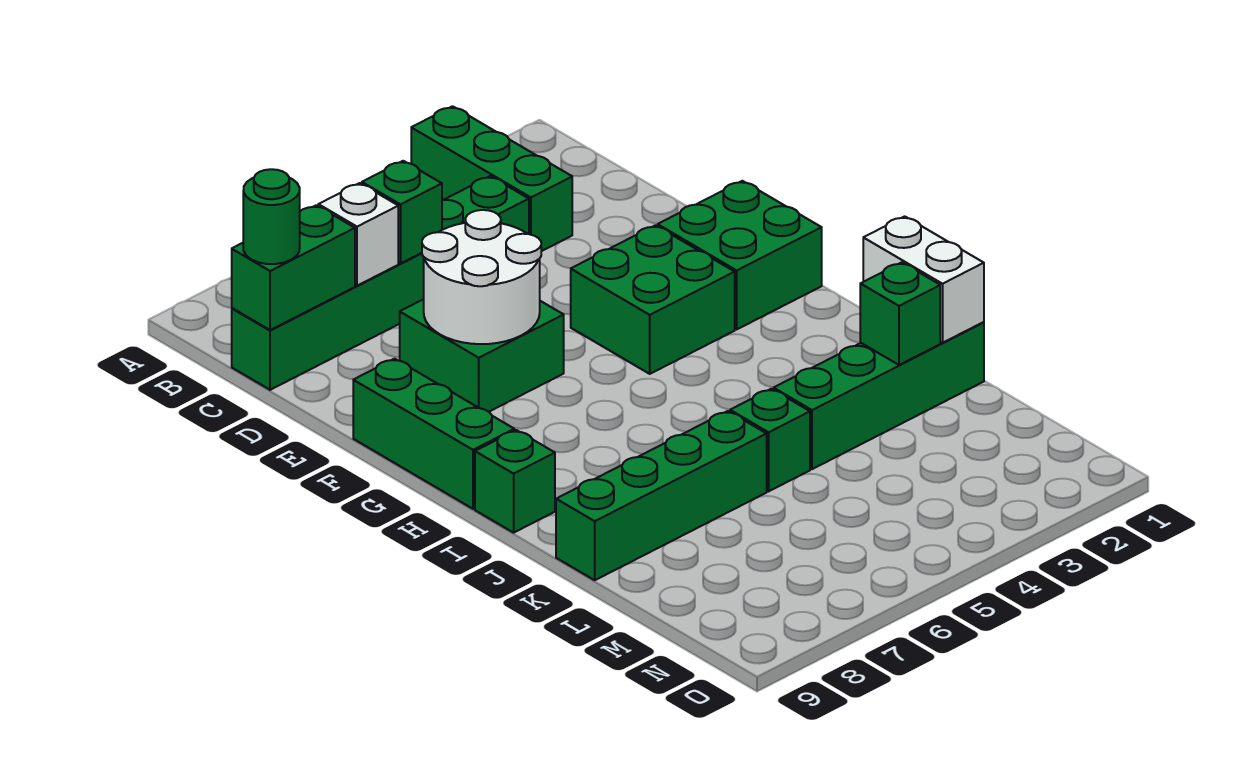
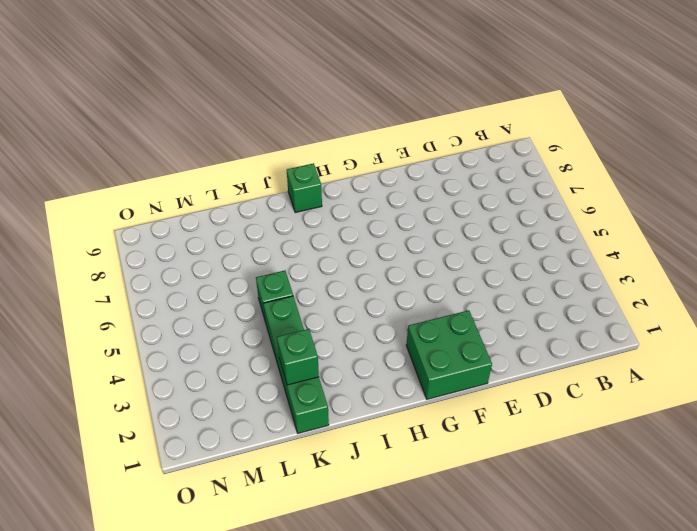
none -> green 1x3 brick [411,106,572,251]
none -> green 1x6 brick [232,176,529,390]
none -> green 2x2 brick [400,299,564,412]

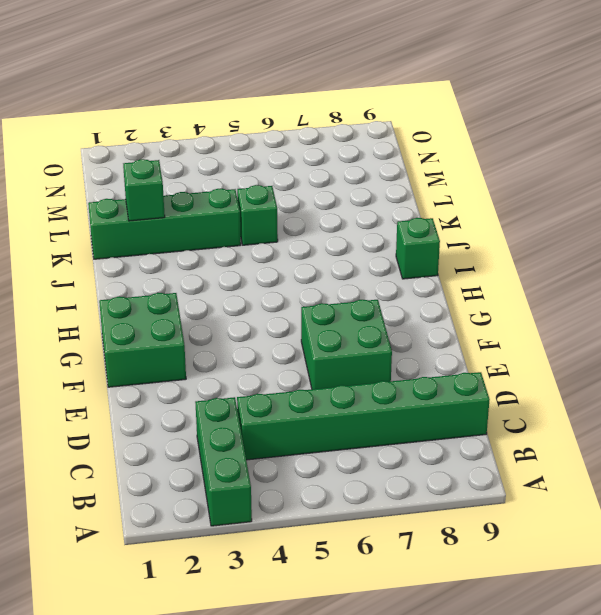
none -> green 2x2 brick [571,225,735,374]
none -> green 1x3 brick [353,359,514,509]
none -> green 1x4 brick [556,411,767,580]

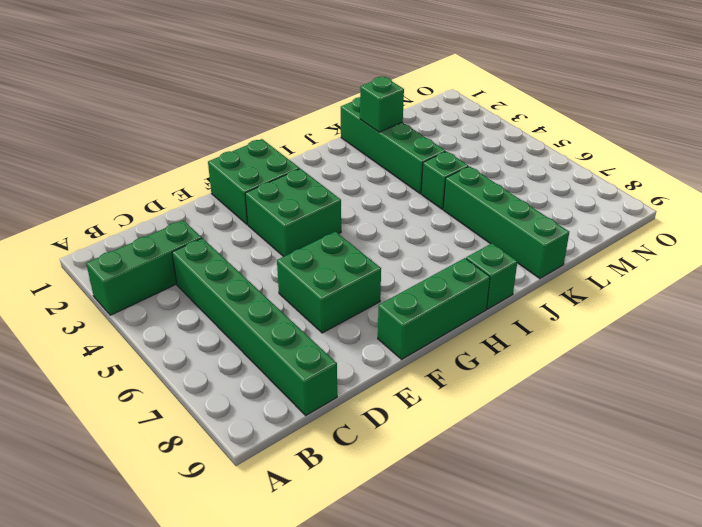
none -> green 1x1 brick [362,161,442,263]
none -> white 1x1 brick [318,183,398,286]
none -> green 1x2 brick [232,205,355,330]

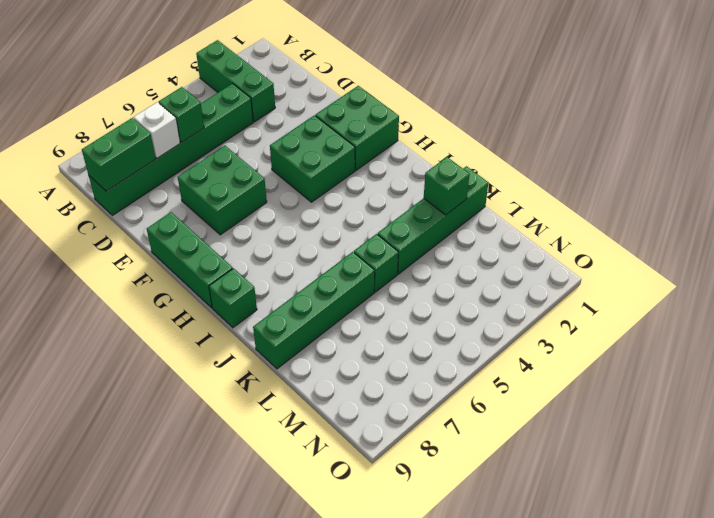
none -> white 2x2 round brick [422,210,541,344]
none -> white 1x2 brick [863,216,984,343]
none -> green 1x1 round brick [243,169,300,264]

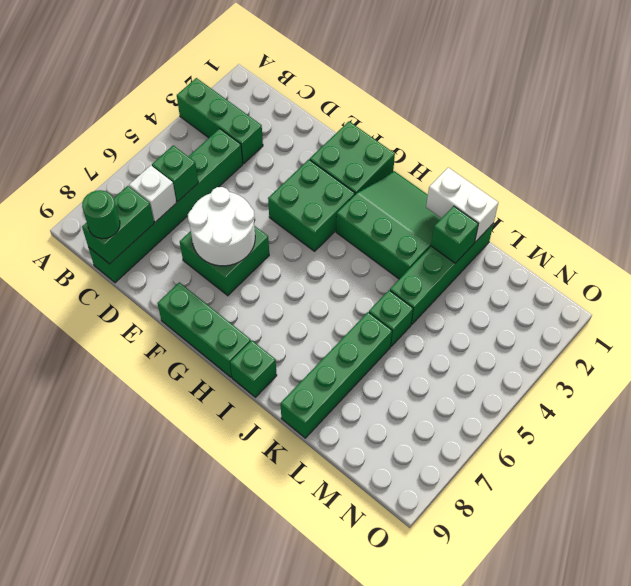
green 3x3 slope [336,171,441,279] -> none

